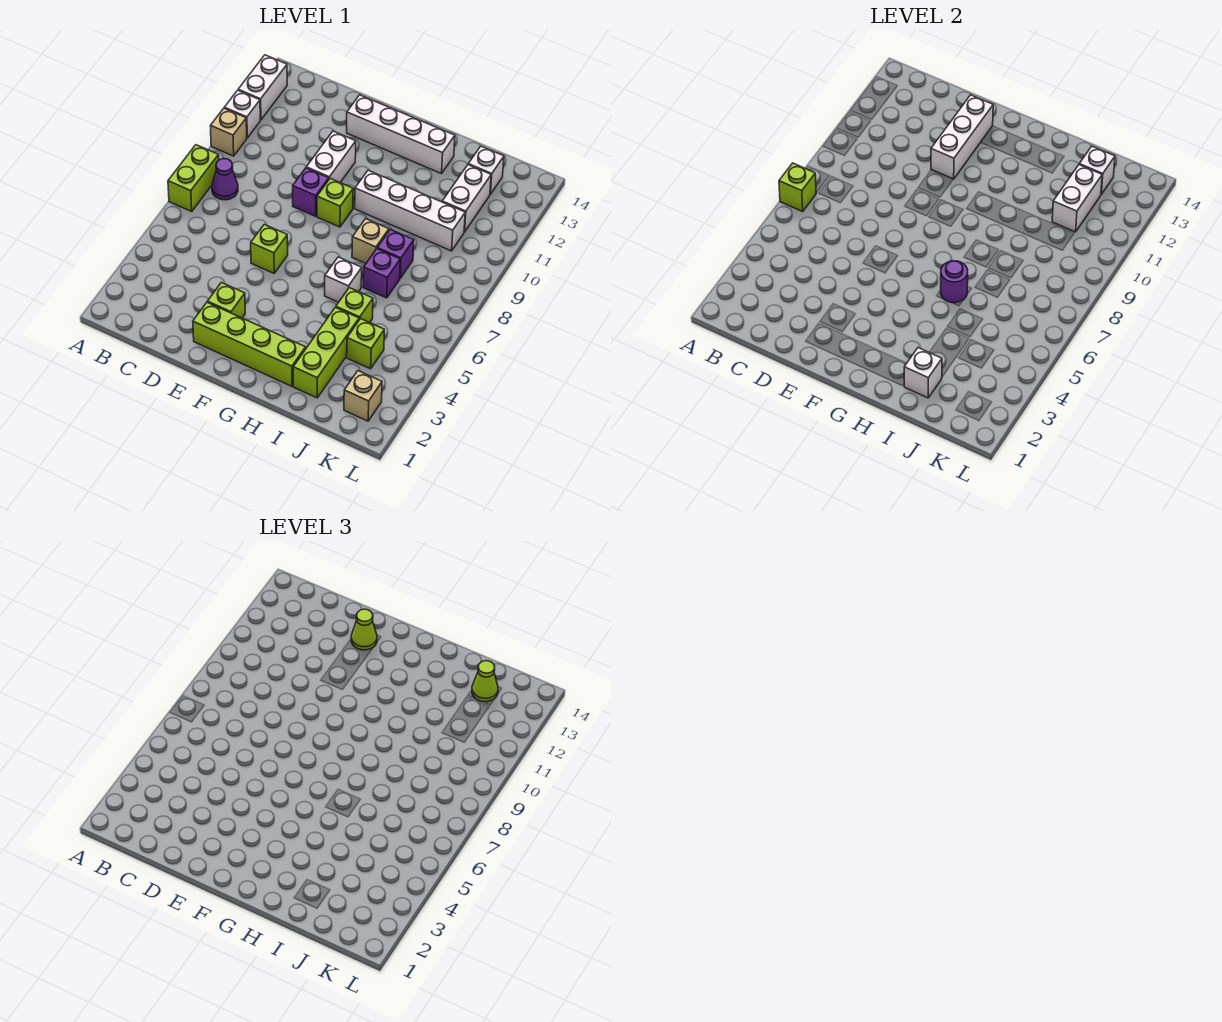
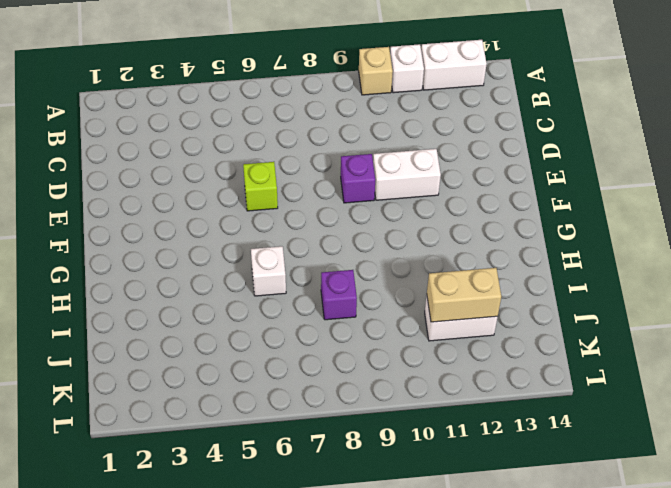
tan 1x2 brick [427,268,501,322] -> white 1x2 brick [1052,165,1102,232]
none -> lime 1x2 brick [168,145,219,211]
none -> purple 1x1 cone [212,159,238,200]
none -> lime 1x4 brick [193,302,306,386]
none -> lime 1x1 brick [207,283,245,318]

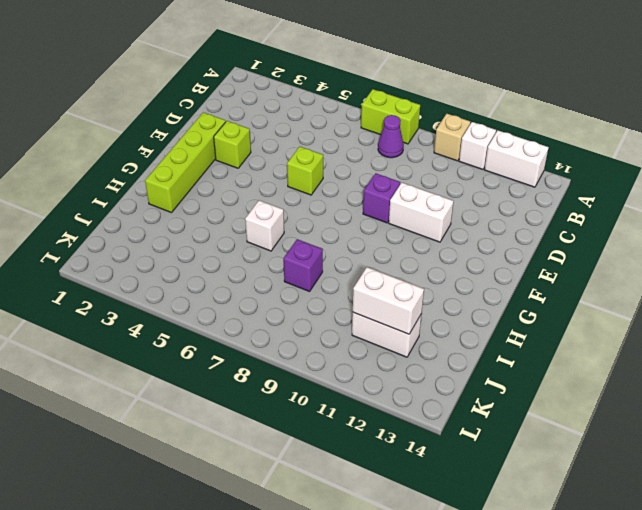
none -> white 1x4 brick [347,95,455,174]
none -> lime 1x1 brick [317,179,353,227]
none -> white 1x4 brick [355,170,465,251]
none -> tan 1x1 brick [352,219,389,263]

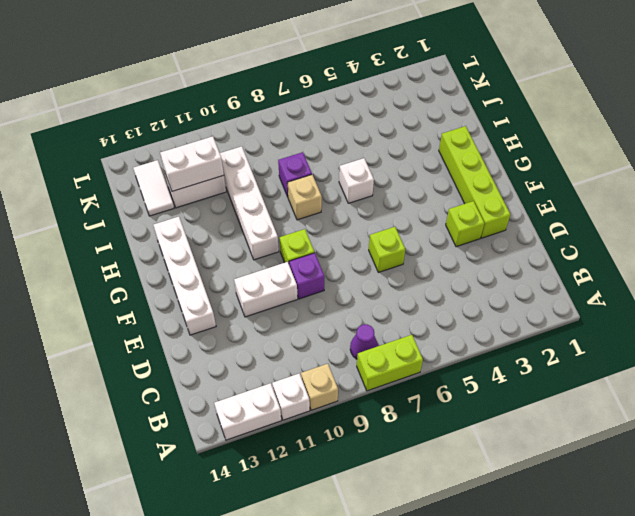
white 1x2 tile [133,160,174,216] -> white 1x1 brick [468,146,504,194]
none -> lime 1x3 brick [293,307,359,398]
none -> lime 1x1 brick [336,288,373,323]
none -> purple 1x1 brick [363,249,400,298]
none -> lime 1x1 brick [347,319,384,369]

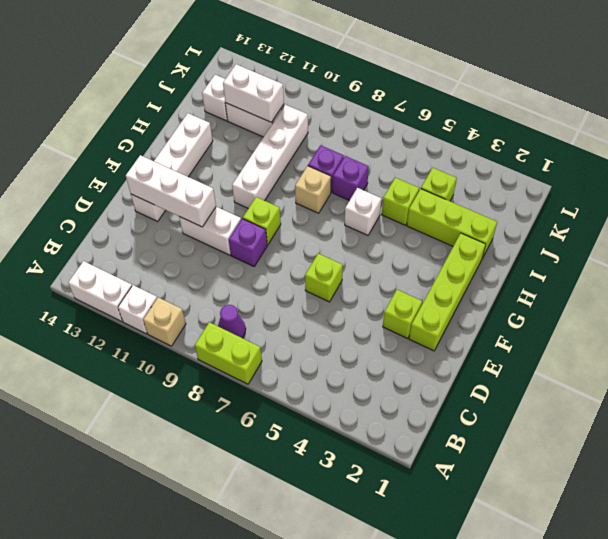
none -> tan 1x1 brick [344,371,382,421]
none -> lime 1x1 brick [779,163,816,211]
none -> purple 1x1 round brick [941,261,968,303]
none -> white 1x1 brick [904,348,942,398]

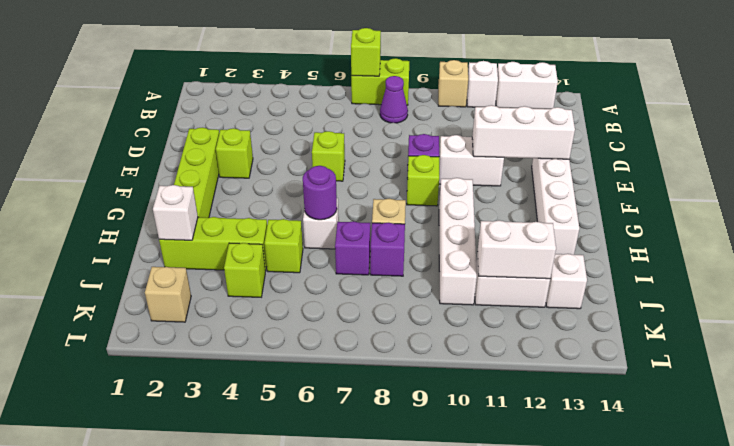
none -> white 1x1 brick [1079,146,1115,194]
none -> lime 1x1 cone [351,609,377,650]
none -> lime 1x1 cone [472,661,498,702]

